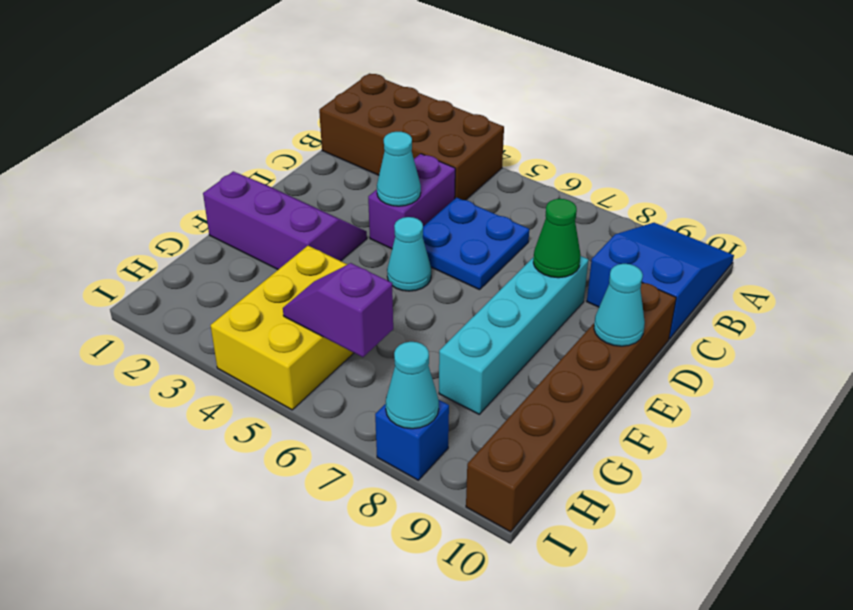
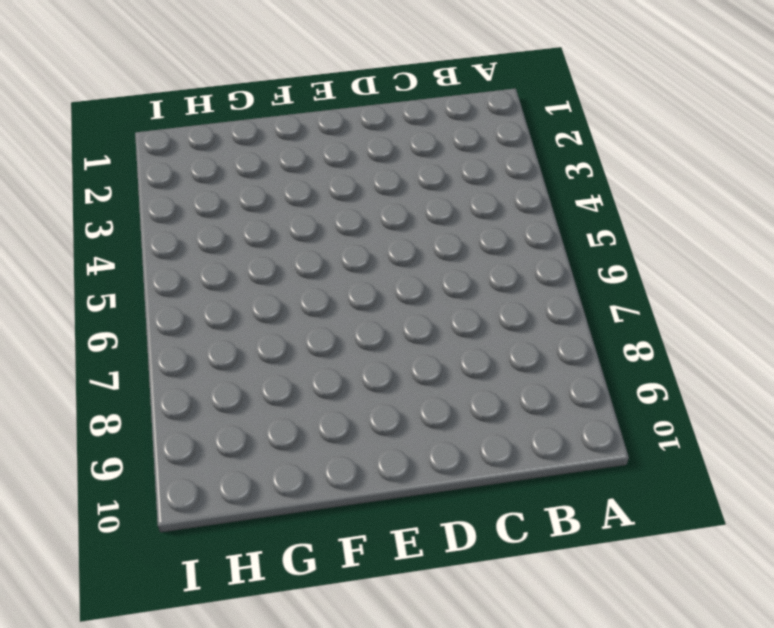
none -> brown 2x4 brick [319,74,504,200]
none -> blue 2x3 slope [587,223,734,339]
none -> purple 1x2 brick [368,154,455,249]

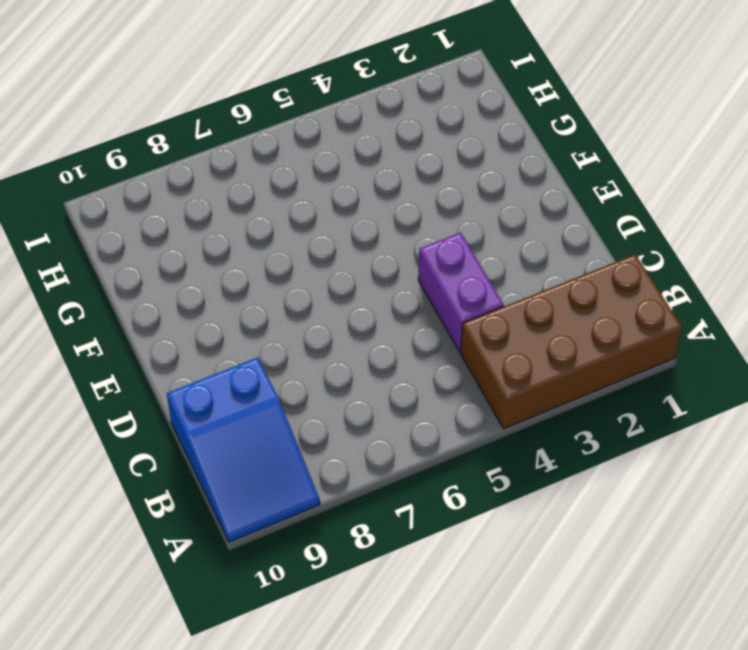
none -> blue 2x2 plate [423,197,529,290]
none -> cyan 1x4 brick [439,256,588,414]
none -> brown 1x6 brick [466,283,676,532]

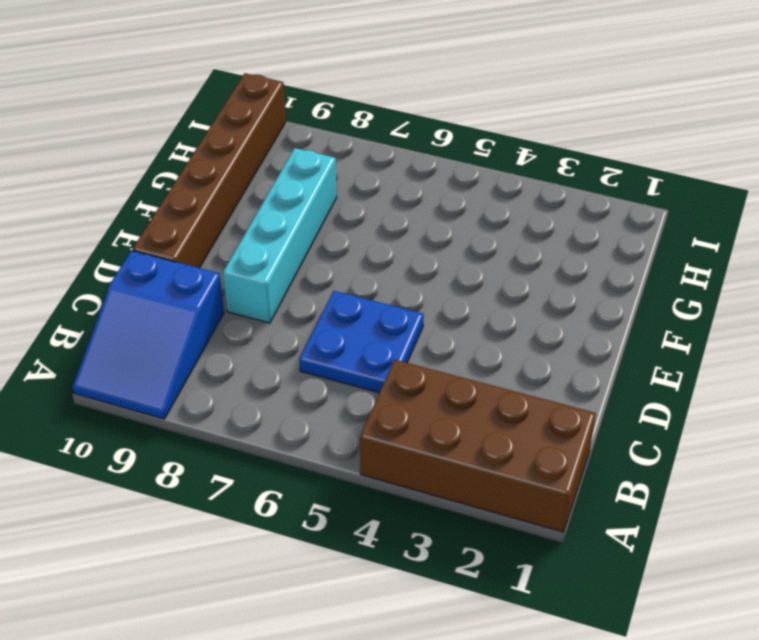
none -> purple 1x2 brick [368,154,455,249]
none -> purple 2x3 slope [203,171,367,269]
none -> cyan 1x1 cone [387,217,431,291]

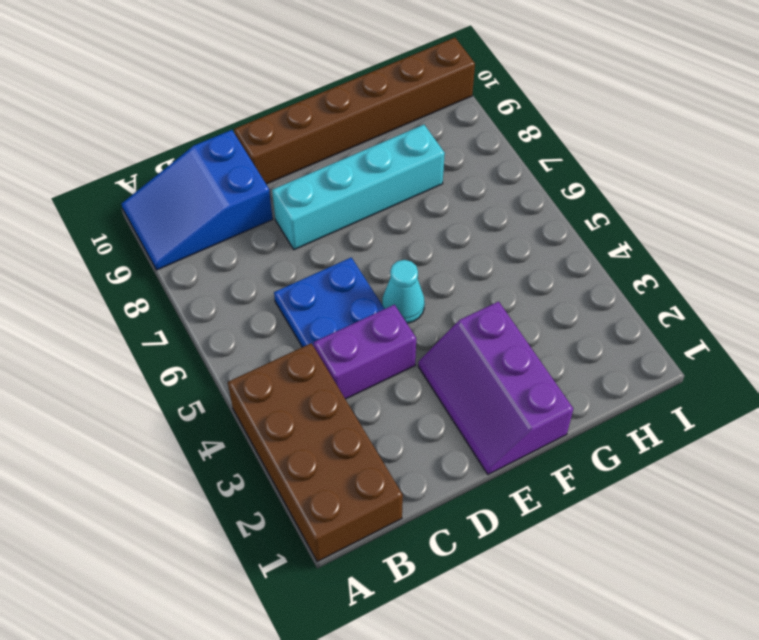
none -> yellow 2x3 brick [210,246,353,410]
none -> blue 1x1 brick [375,400,449,480]
none -> cyan 1x1 cone [377,132,421,206]

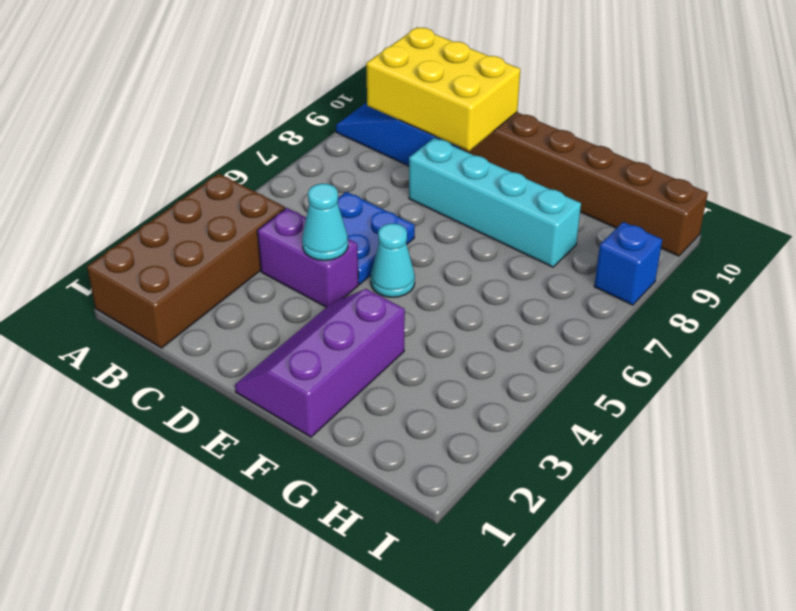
yellow 2x3 brick [366,27,520,151] -> yellow 2x3 brick moved to [210,246,353,410]
none -> green 1x1 cone [533,199,581,278]
none -> cyan 1x1 cone [594,264,645,346]
none -> purple 1x2 slope [283,263,393,357]

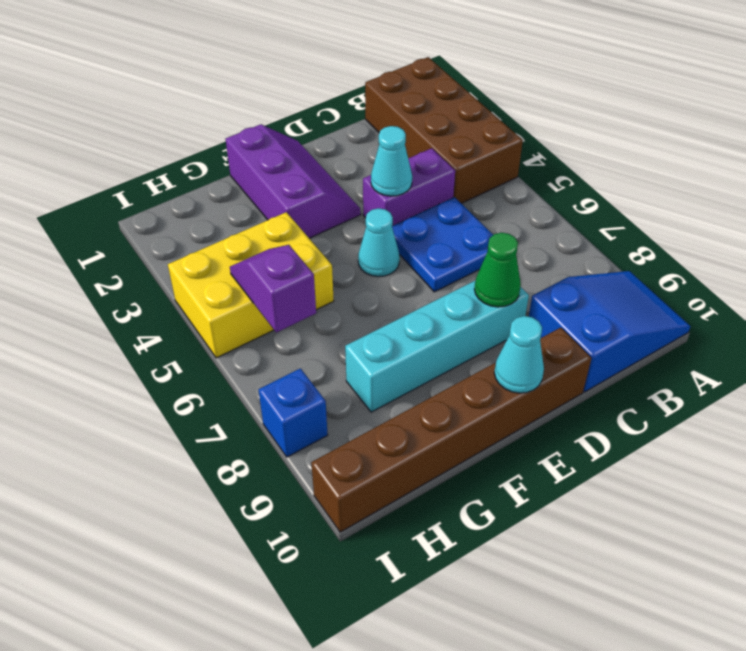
none -> cyan 1x1 cone [386,342,439,429]

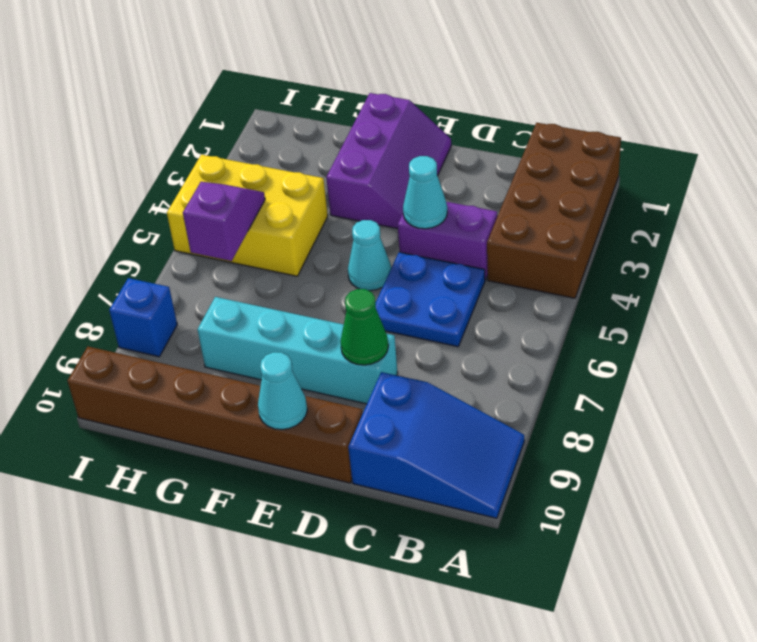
none -> cyan 1x1 cone [386,342,439,429]

